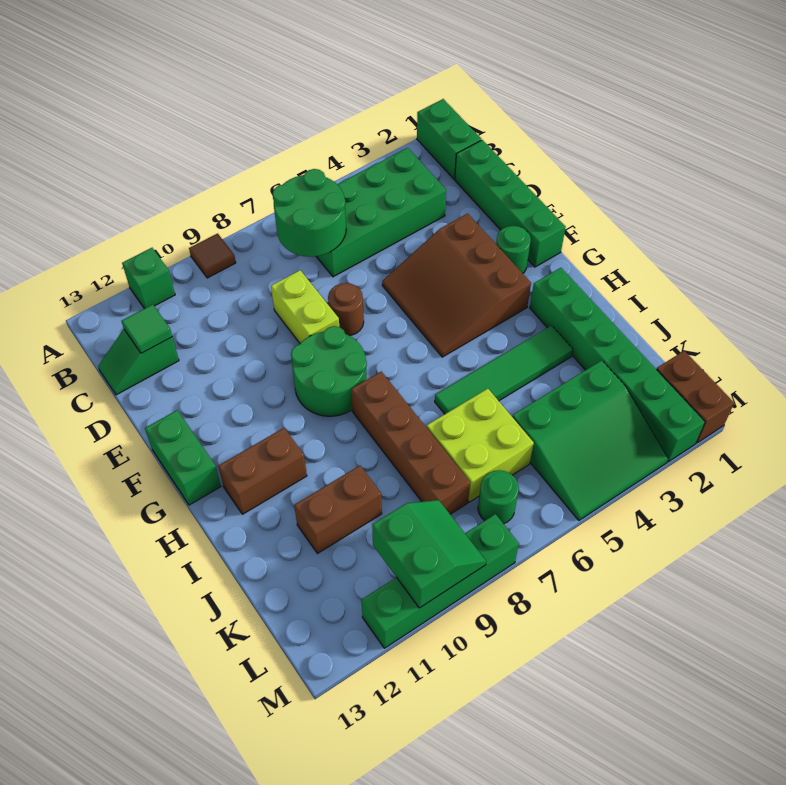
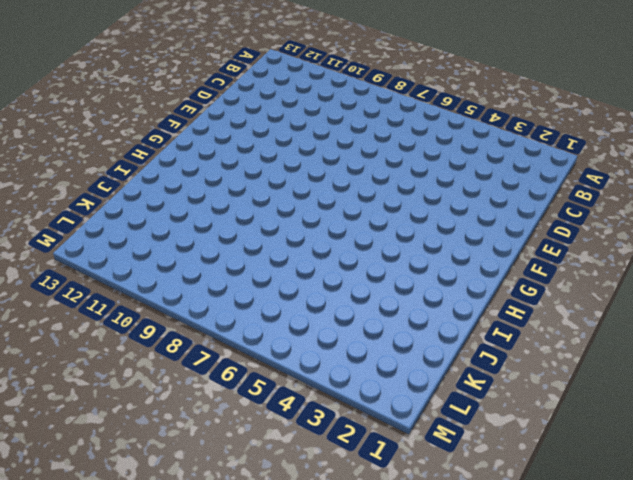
none -> green 1x2 brick [417,99,481,179]
none -> brown 1x1 tile [189,234,236,278]
none -> green 1x1 brick [122,248,175,309]

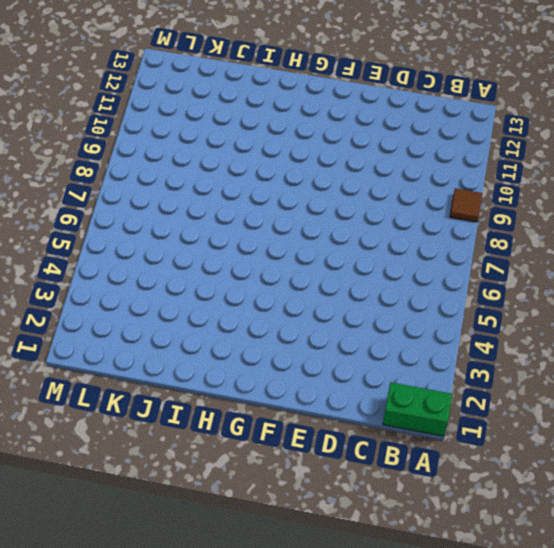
none -> green 1x1 brick [122,248,175,309]
none -> green 2x4 brick [316,148,446,277]
none -> green 1x4 brick [455,140,566,267]

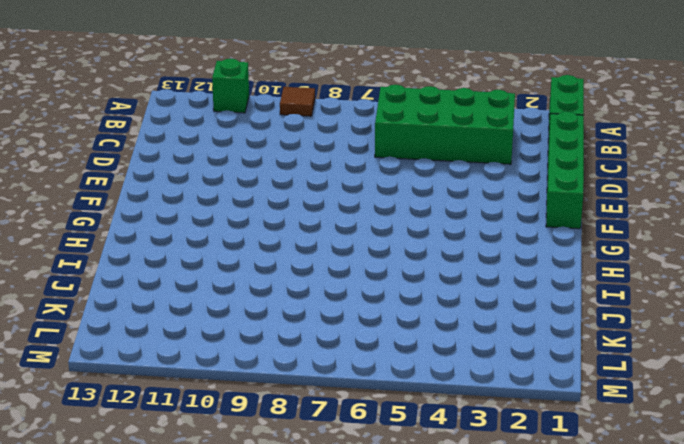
none -> green 1x2 slope [98,329,179,395]
none -> lime 1x2 brick [271,270,339,343]
none -> brown 3x3 slope [382,214,531,357]

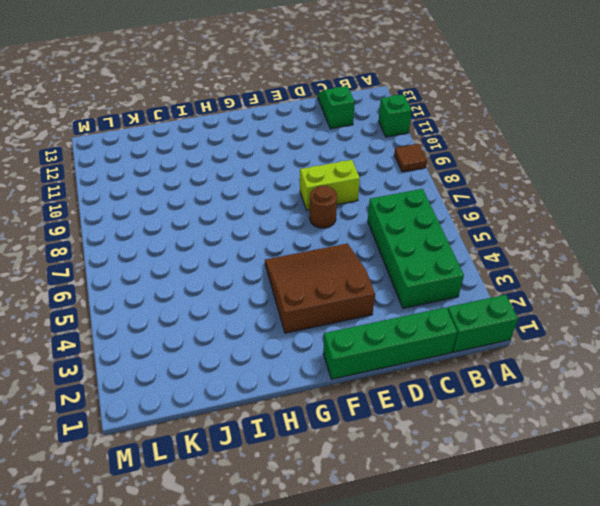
none -> green 1x1 round brick [496,226,531,273]
none -> green 2x2 round brick [291,326,367,416]
none -> green 1x2 brick [145,410,221,505]

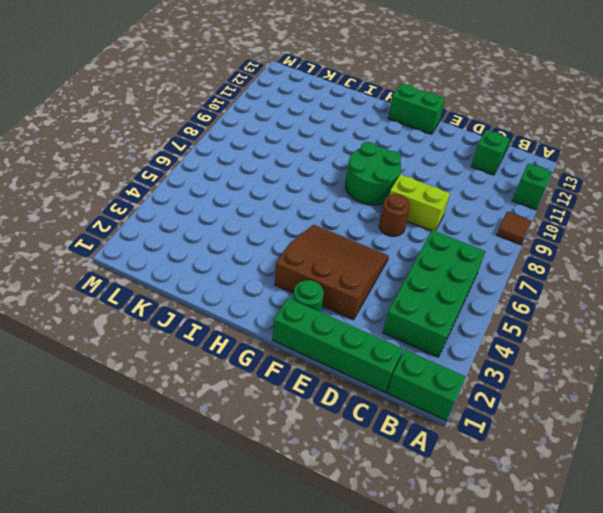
none -> green 1x6 brick [530,268,705,462]
none -> brown 1x4 brick [351,372,470,514]
none -> brown 1x2 brick [218,428,307,514]

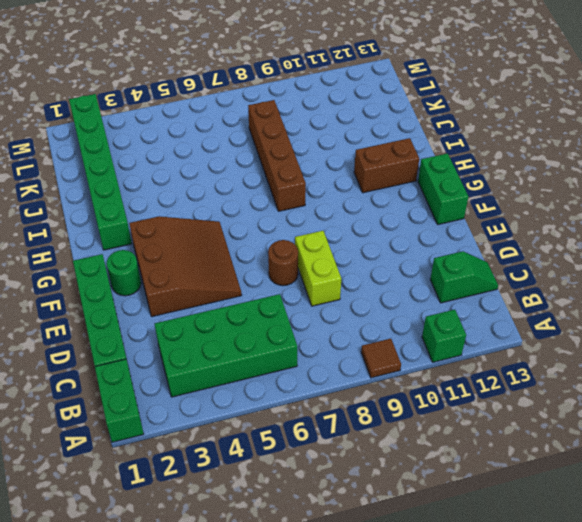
none -> green 2x2 round brick [291,326,367,416]
none -> green 1x4 tile [435,326,573,414]
none -> lime 2x2 brick [427,389,534,502]

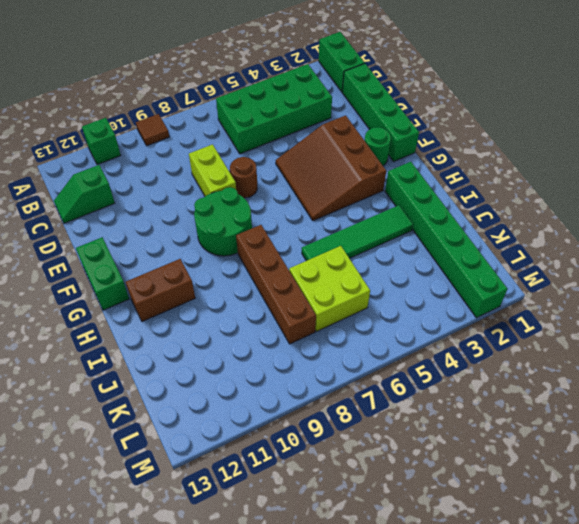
none -> brown 1x2 brick [294,466,382,554]
none -> green 3x3 slope [512,360,668,520]
none -> brown 1x2 brick [656,351,734,443]

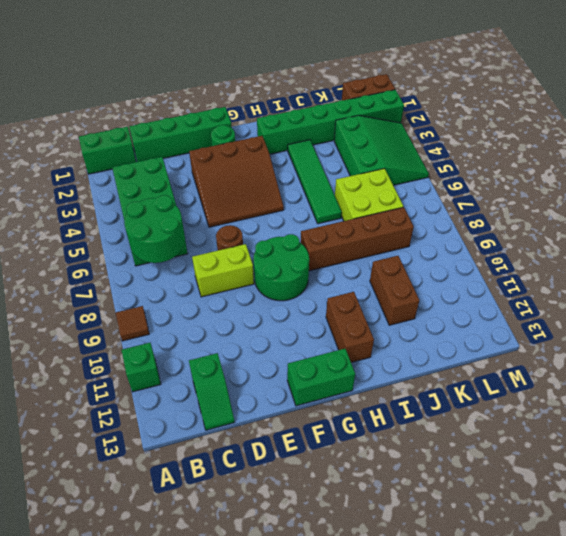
none -> green 1x1 round brick [478,470,519,524]
none -> green 1x4 brick [362,514,519,648]
none -> green 1x1 tile [122,304,172,353]

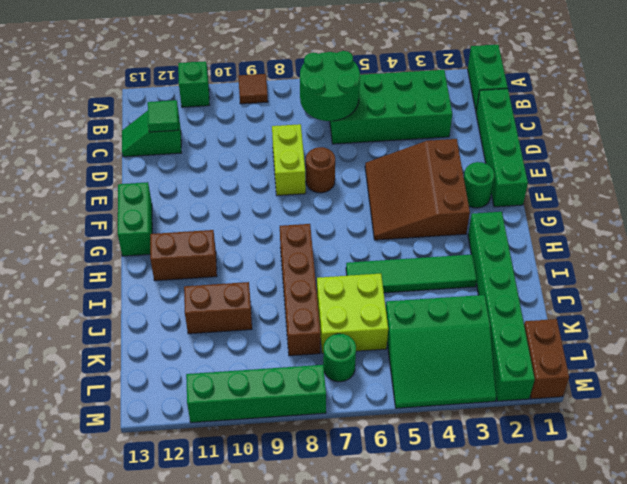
none -> green 2x2 round brick [291,326,367,416]
none -> green 2x2 slope [372,500,486,608]

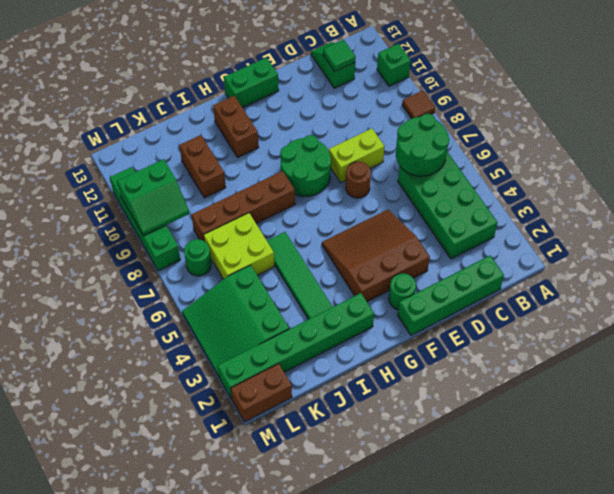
none -> green 1x2 brick [417,99,481,179]

